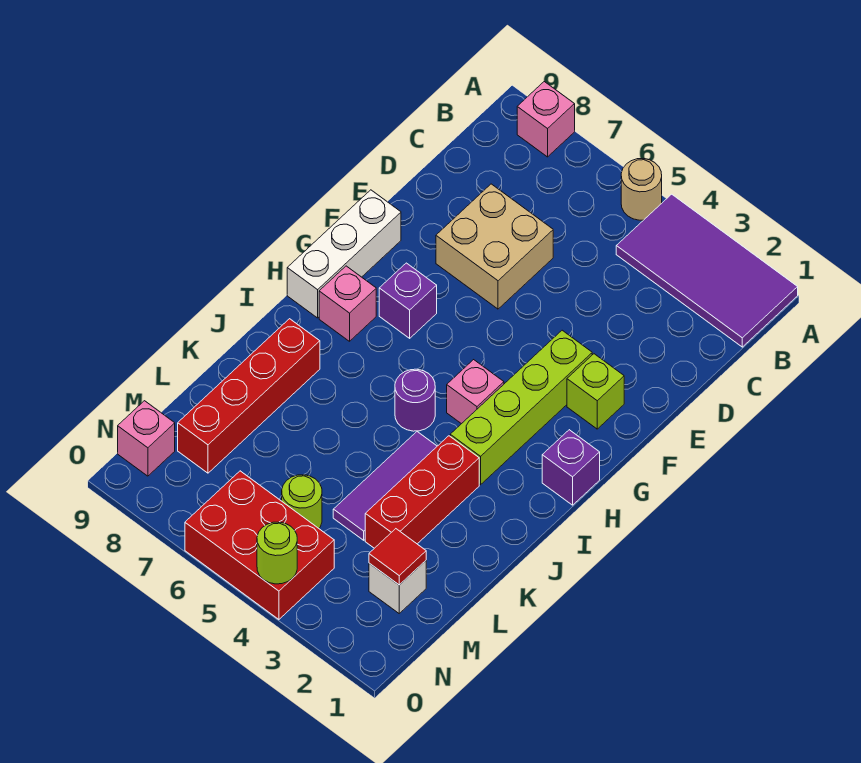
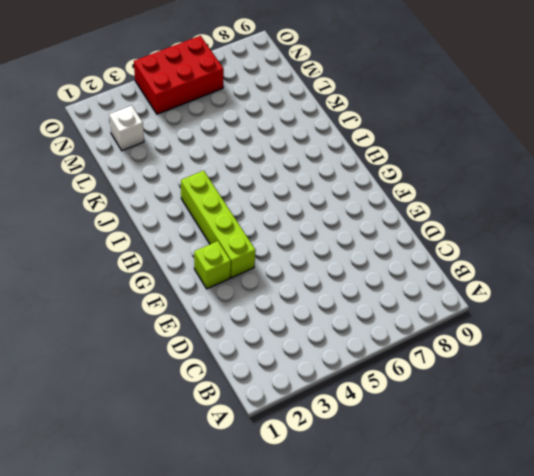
none -> purple 2x4 tile [616,194,798,347]
none -> tan 1x1 round brick [621,159,662,220]
none -> pink 1x1 brick [517,82,575,157]

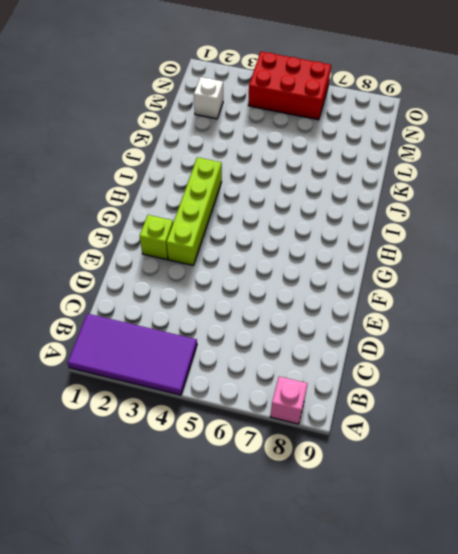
none -> tan 1x1 round brick [621,159,662,220]
none -> tan 2x2 brick [436,184,553,309]
none -> white 1x3 brick [287,190,401,318]

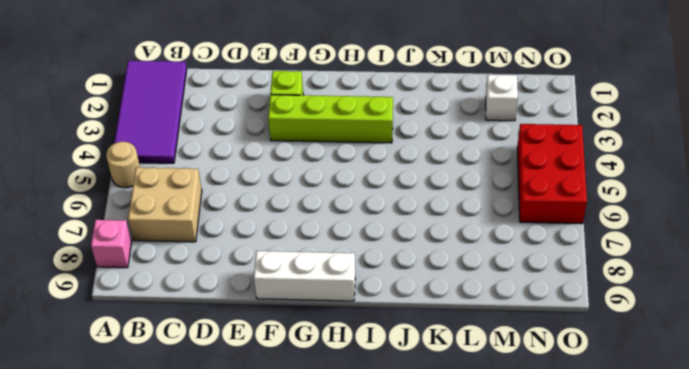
tan 2x2 brick [128,167,202,242] -> tan 2x2 brick moved to [436,184,553,309]
none -> purple 1x1 brick [379,263,437,338]
none -> purple 1x1 brick [542,430,600,505]
none -> pink 1x1 brick [447,360,504,424]

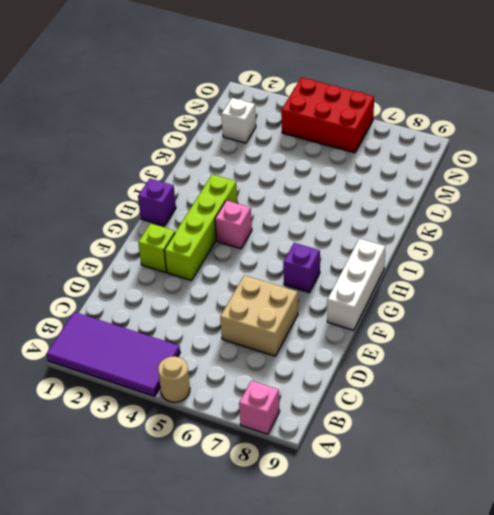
none -> pink 1x1 brick [319,266,376,341]
none -> purple 1x1 round brick [395,369,435,431]
none -> red 1x3 brick [365,436,479,548]

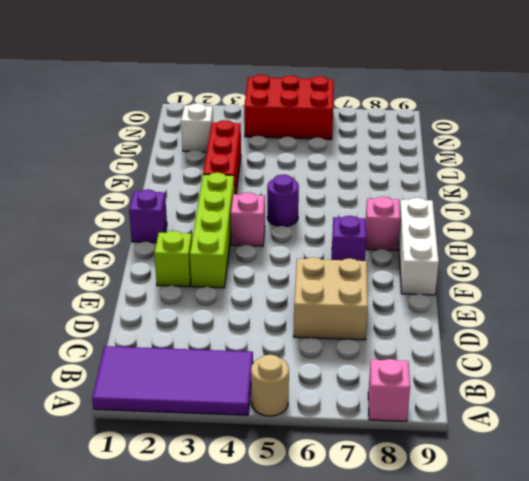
none -> purple 1x3 tile [333,432,437,540]
none -> red 1x4 brick [178,319,320,473]
none -> lime 1x1 round brick [282,475,322,528]

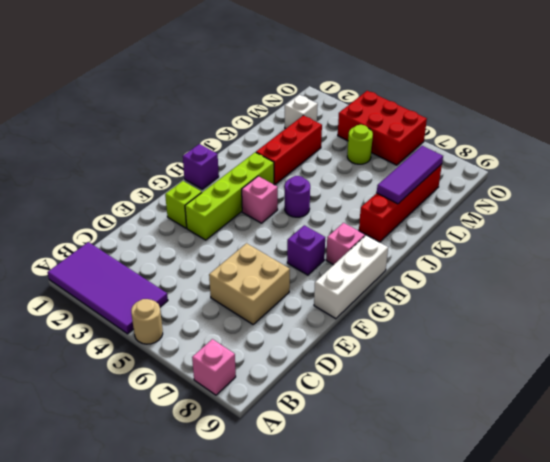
purple 1x3 tile [377,146,443,204] -> purple 1x3 tile moved to [333,432,437,540]
none -> pink 1x1 brick [118,401,175,476]
none -> red 1x1 tile [369,529,426,585]
none -> lime 1x1 round brick [257,522,297,584]

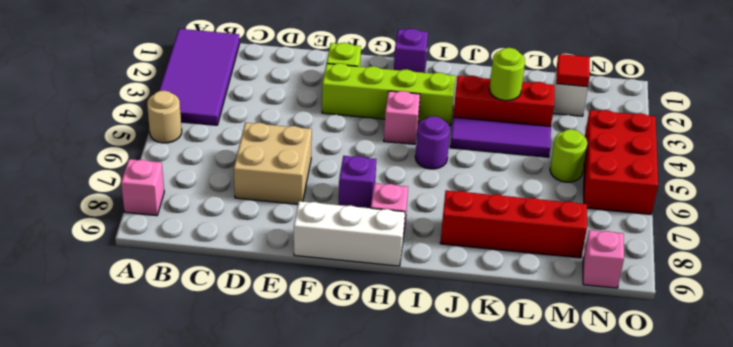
lime 1x1 round brick [489,48,525,101] -> lime 1x1 round brick moved to [257,522,297,584]

